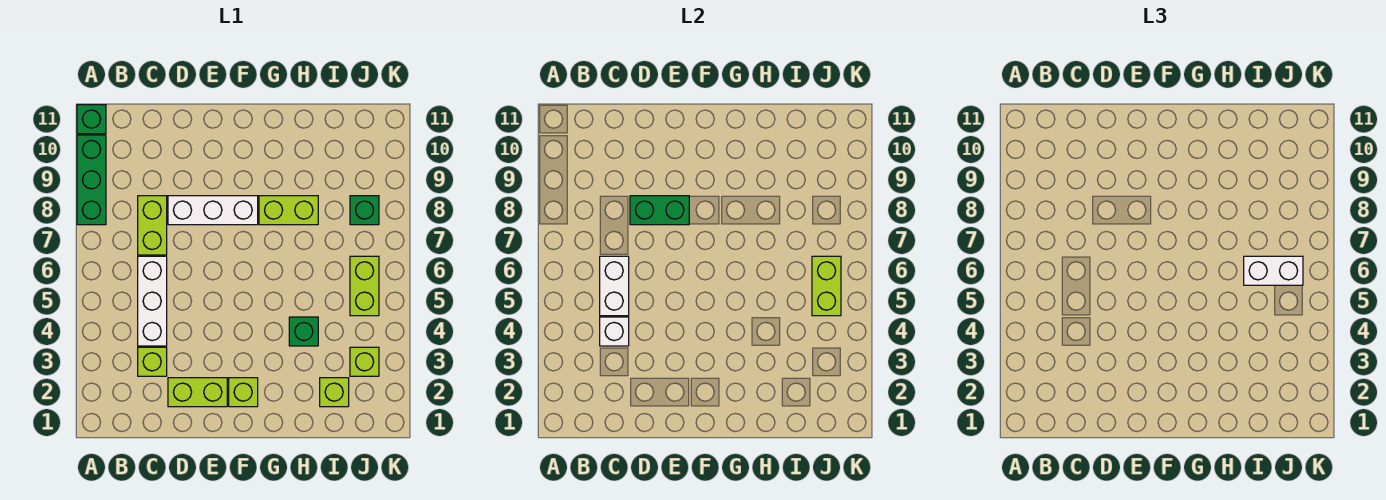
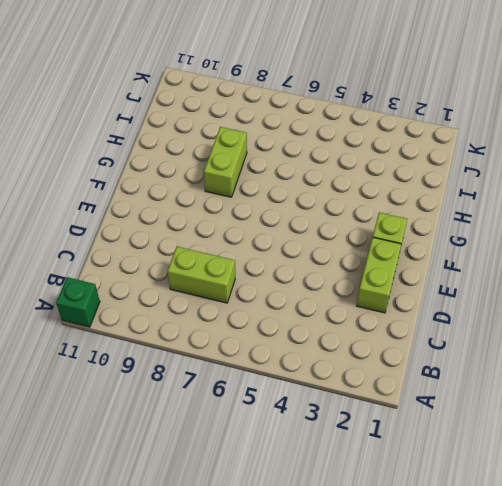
none -> green 1x3 brick [77,135,106,225]
none -> lime 1x1 brick [138,347,167,376]
none -> white 1x3 brick [138,256,167,346]

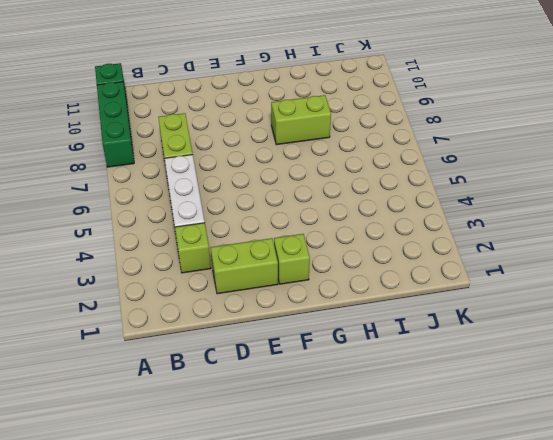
none -> white 1x3 brick [168,196,258,225]
none -> green 1x1 brick [289,317,318,346]
none -> lime 1x1 brick [320,378,349,407]

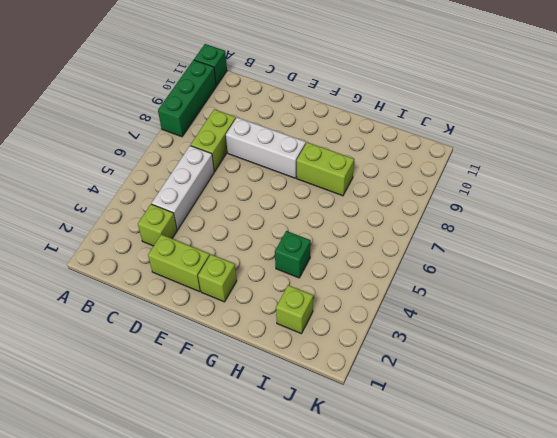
none -> lime 1x1 brick [350,347,379,376]
none -> lime 1x2 brick [350,256,379,316]
none -> green 1x1 brick [350,196,379,225]

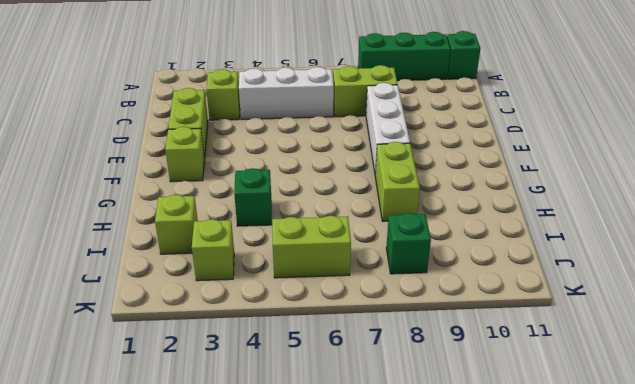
none -> white 1x1 brick [600,317,629,346]
none -> white 1x2 brick [600,256,629,316]
none -> green 1x2 brick [630,196,689,225]

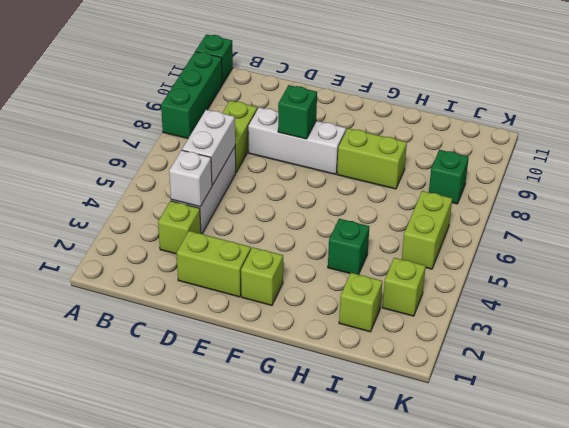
green 1x1 brick [278,85,317,139] -> green 1x2 brick [630,196,689,225]
none -> lime 1x2 brick [812,256,841,316]
none -> white 1x2 brick [1244,256,1303,285]

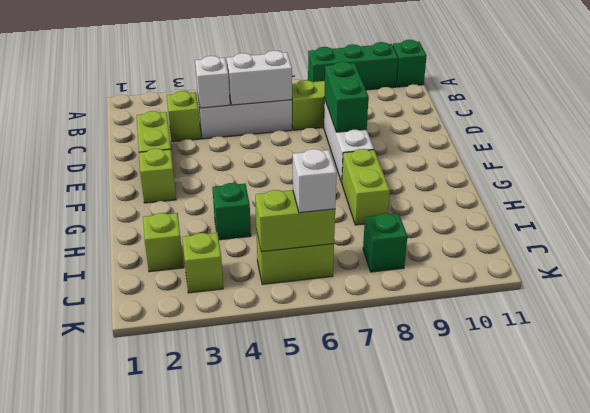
white 1x1 brick [293,149,337,213] -> white 1x2 brick [1244,256,1303,285]

